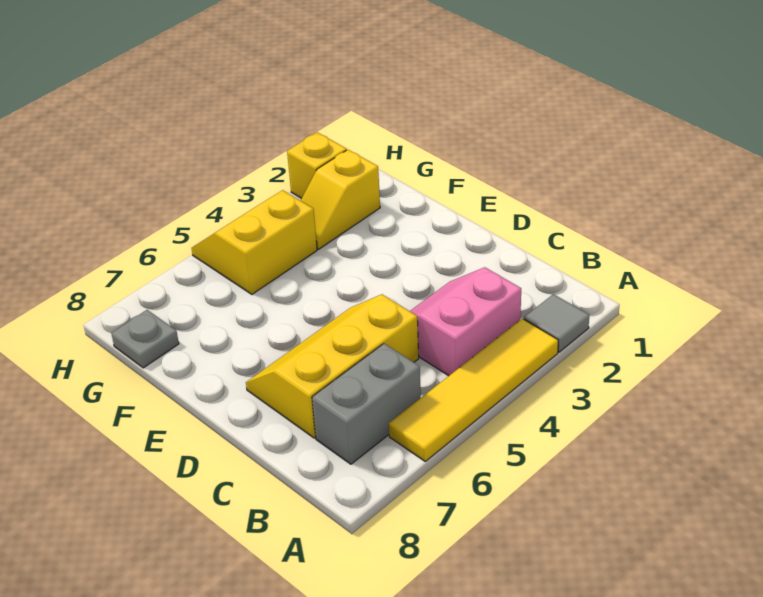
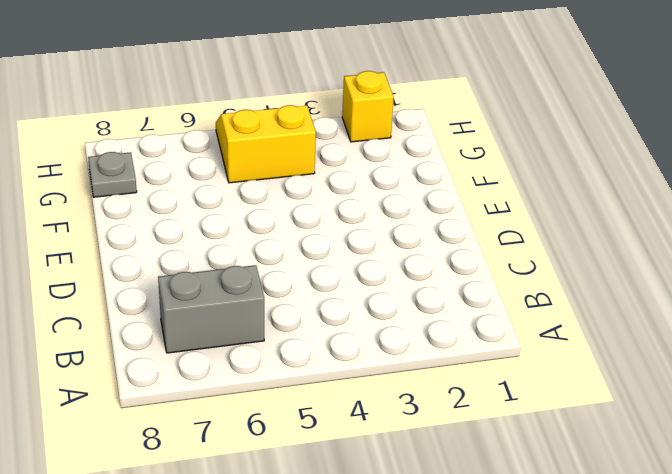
none -> grey 1x1 tile [524,294,589,352]
none -> yellow 1x4 tile [389,319,558,461]

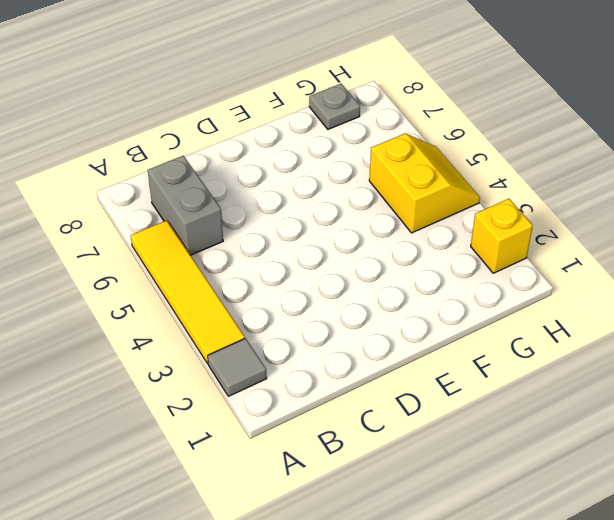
none -> pink 2x2 slope [410,267,521,376]
none -> yellow 2x3 slope [246,294,419,438]

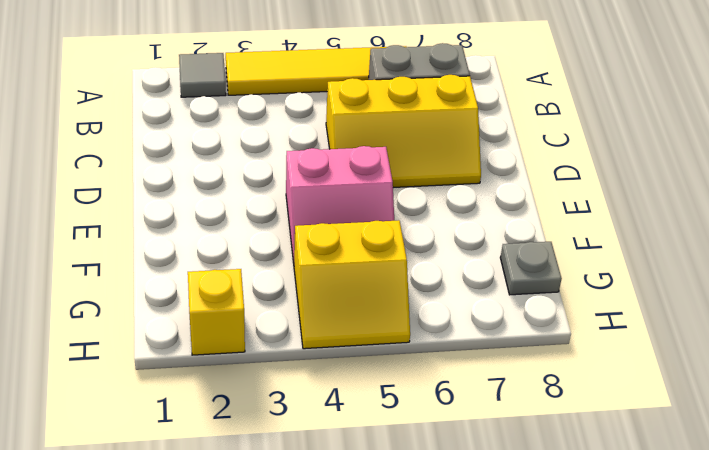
pink 2x2 slope [286,146,394,263] -> pink 2x2 slope moved to [410,267,521,376]
none -> yellow 1x2 slope [301,150,380,249]

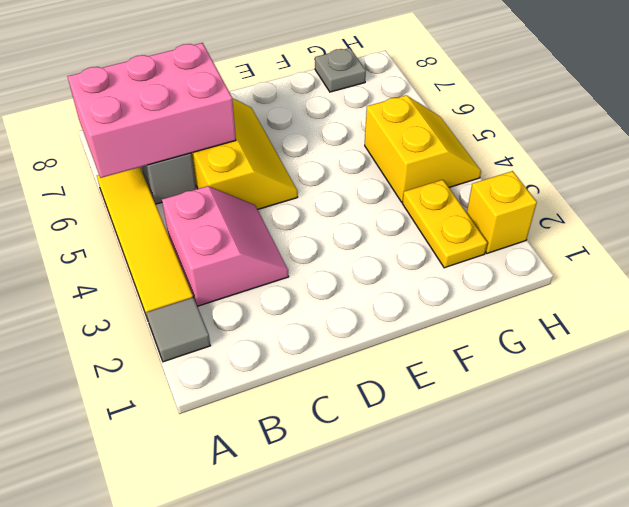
pink 2x3 brick [67,43,236,178] -> none
yellow 1x2 plate [402,180,487,268] -> yellow 1x2 slope [301,150,380,249]

